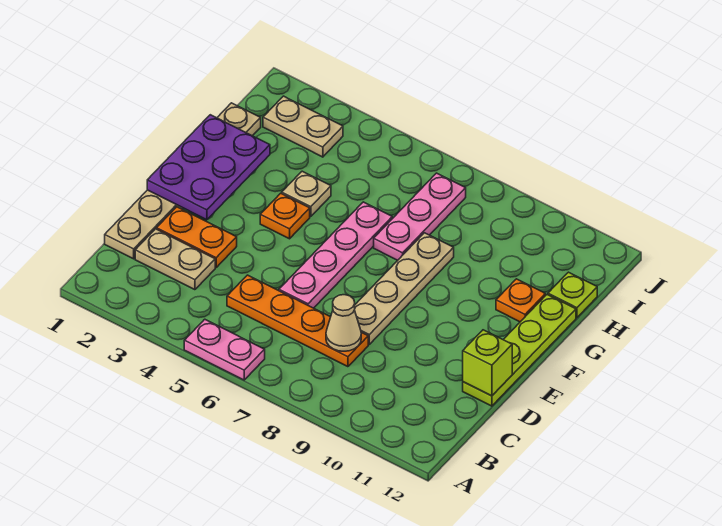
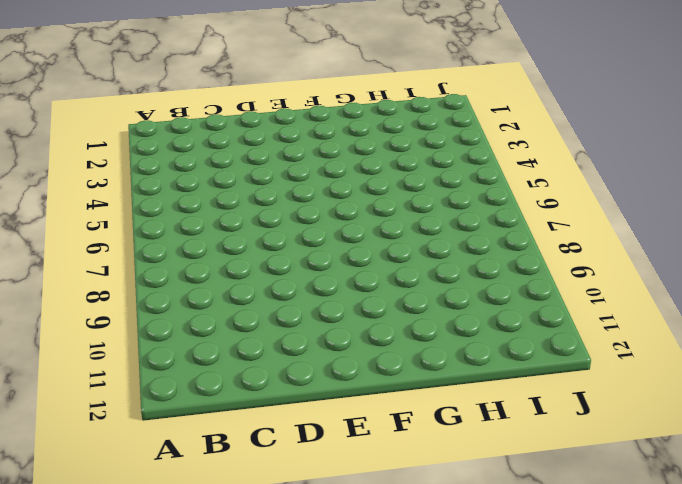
none -> pink 1x2 plate [184,319,265,380]
none -> tan 1x6 plate [105,103,261,259]
none -> tan 1x2 plate [135,229,215,290]

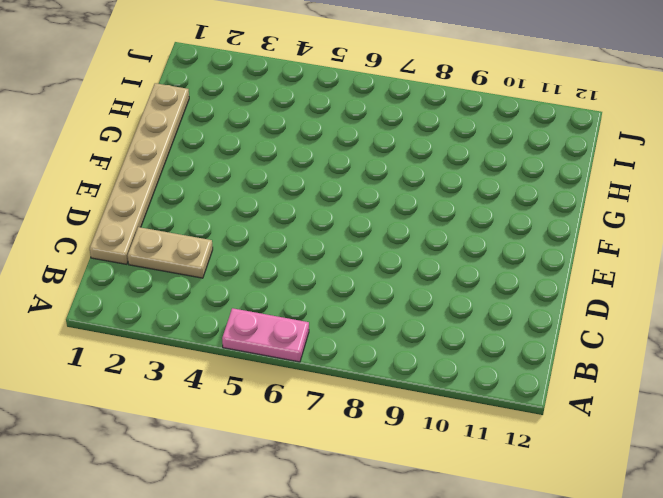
none -> orange 1x4 plate [227,275,368,367]
none -> orange 1x2 plate [157,207,237,267]
none -> pink 1x4 plate [279,202,392,308]

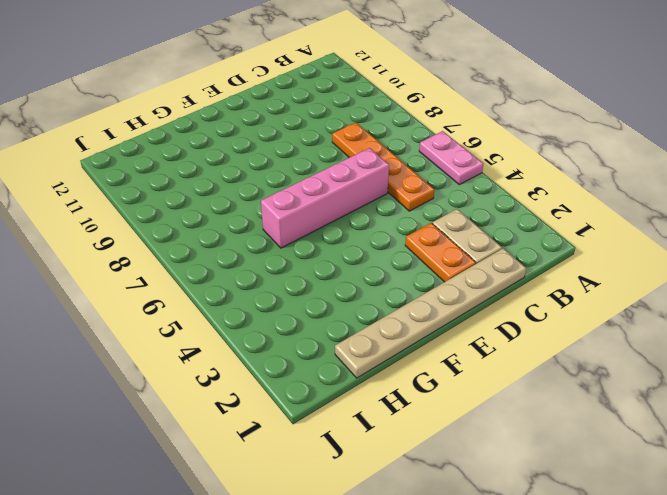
pink 1x4 brick [261,148,389,248] -> pink 1x4 plate [279,202,392,308]
none -> tan 1x4 plate [355,233,454,344]
none -> lime 1x4 plate [463,295,576,406]
none -> orange 1x1 plate [260,193,310,239]

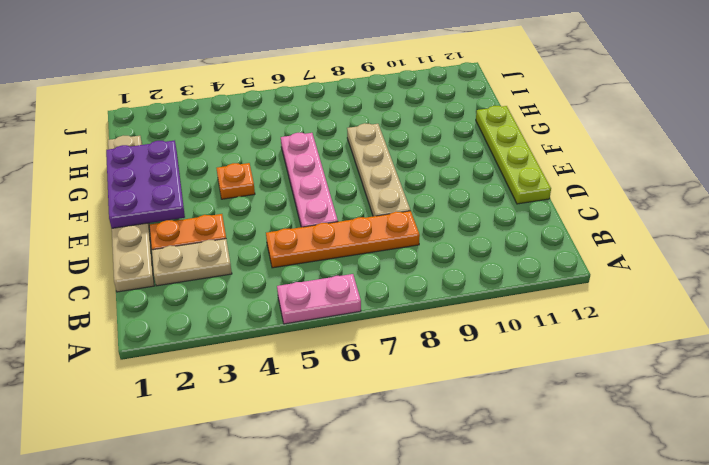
none -> tan 1x1 plate [282,171,331,217]
none -> pink 1x3 plate [374,173,466,260]
none -> orange 1x1 plate [496,279,545,322]

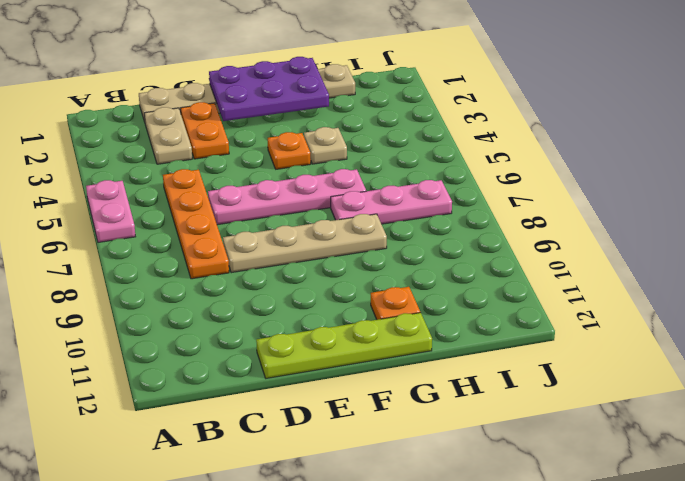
none -> lime 1x1 plate [548,272,597,318]
none -> tan 1x2 plate [263,96,343,157]
none -> tan 1x1 cone [326,295,361,351]

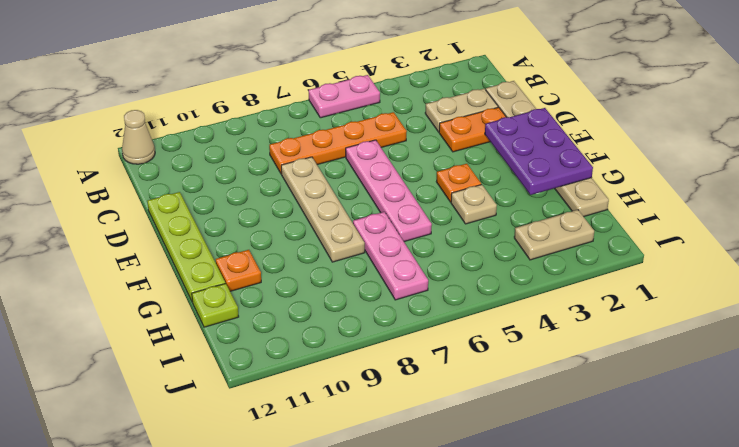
tan 1x1 cone [122,110,155,164] -> tan 1x1 cone moved to [326,295,361,351]
none -> lime 1x1 brick [463,330,512,396]

